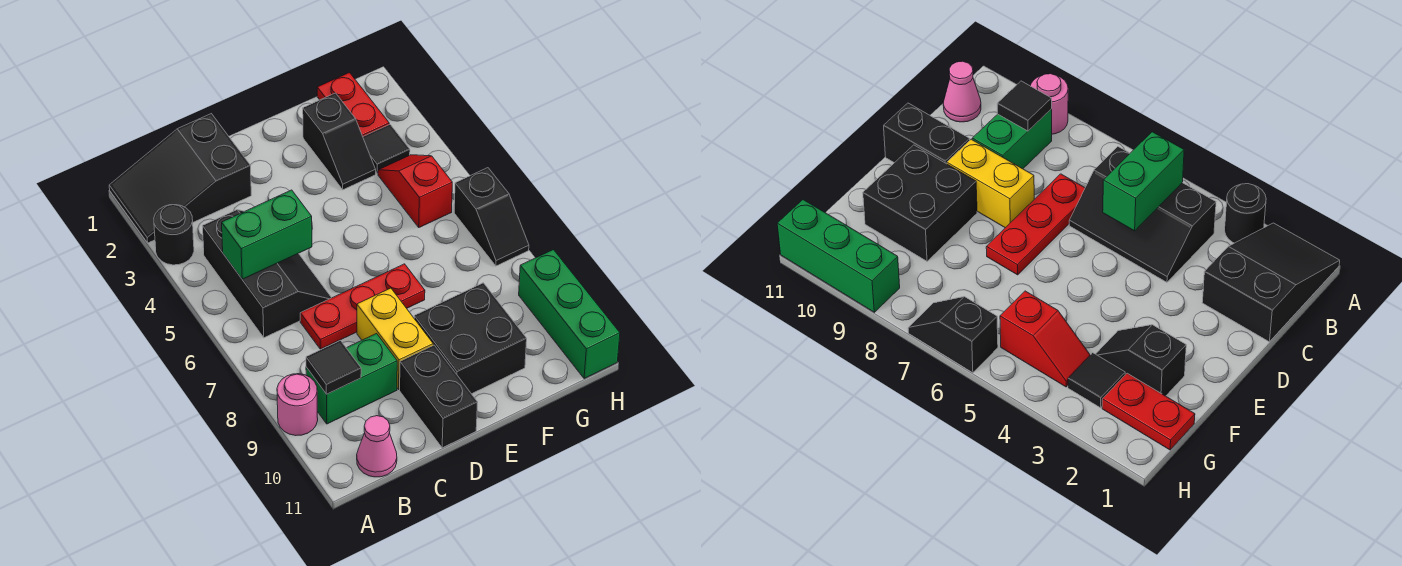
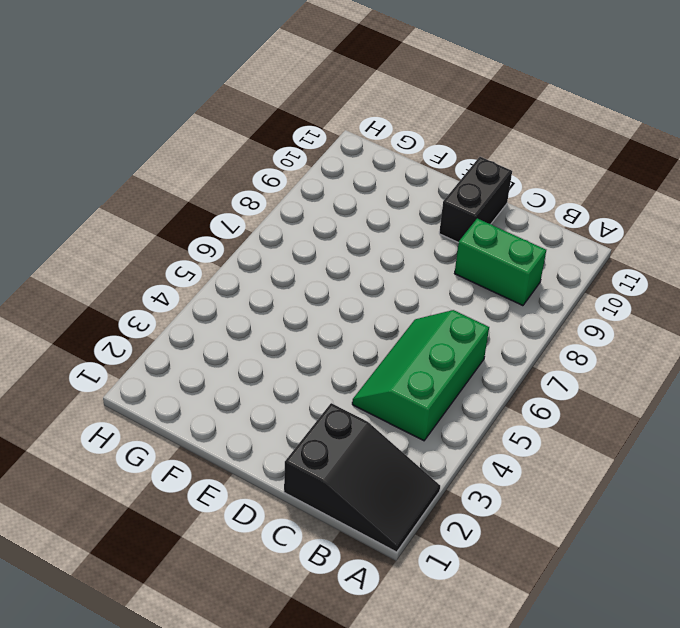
green 2x3 slope [352,310,489,441] -> black 2x3 slope [203,210,331,338]
none -> black 1x1 round brick [154,205,194,265]
none -> pink 1x1 round brick [277,374,318,436]
none -> pink 1x1 cone [357,416,397,477]

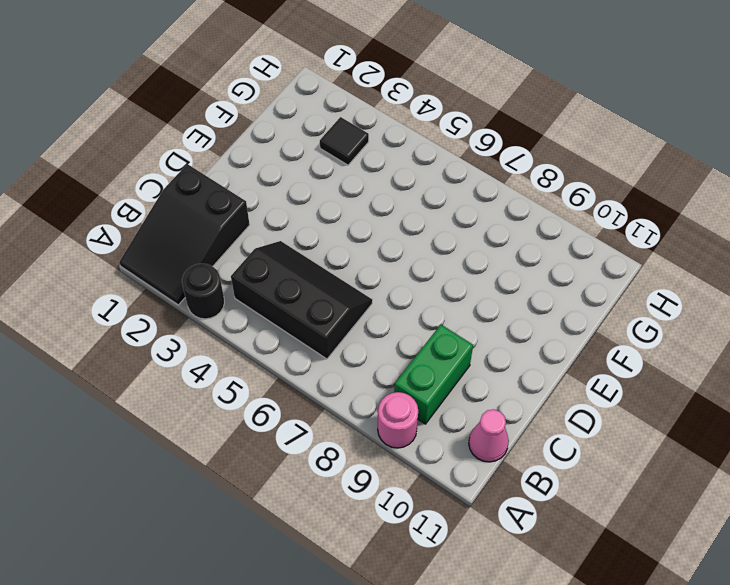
none -> red 1x3 plate [300,264,425,349]
none -> yellow 1x2 brick [357,288,433,389]
none -> black 1x2 brick [400,345,478,448]

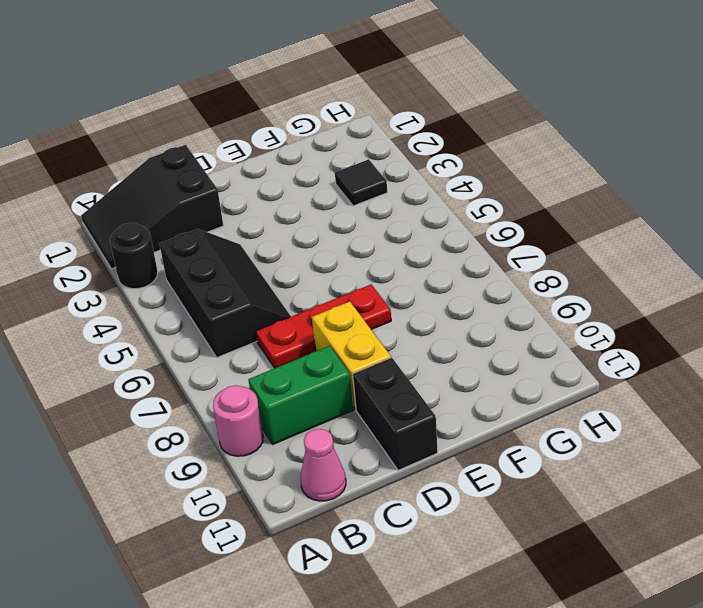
none -> black 2x2 brick [414,283,527,394]
none -> black 1x2 slope [303,93,376,190]
none -> red 1x2 plate [317,73,389,136]

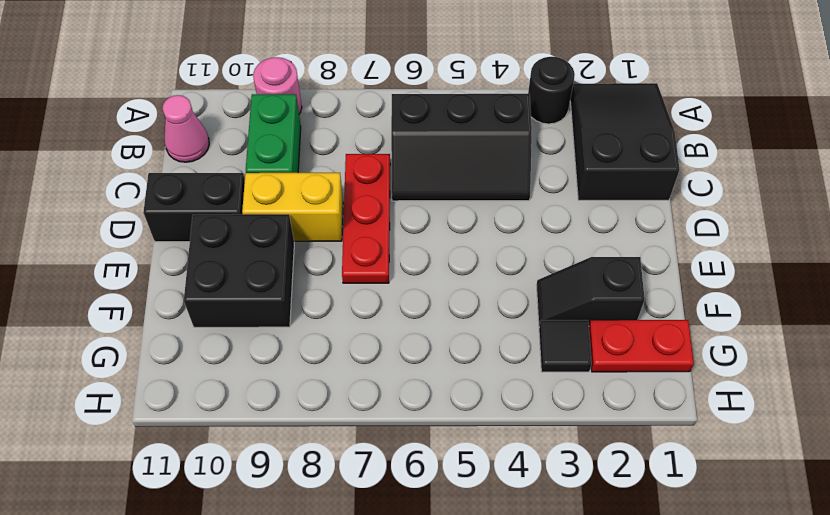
none -> red 1x2 slope [378,155,452,227]
none -> black 1x2 slope [454,168,529,266]
none -> green 1x3 brick [519,250,620,379]

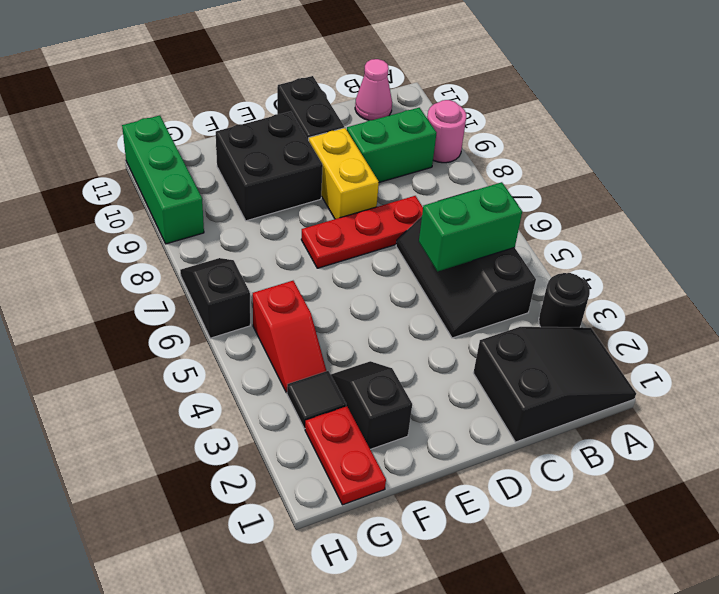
none -> black 1x1 tile [306,341,361,394]

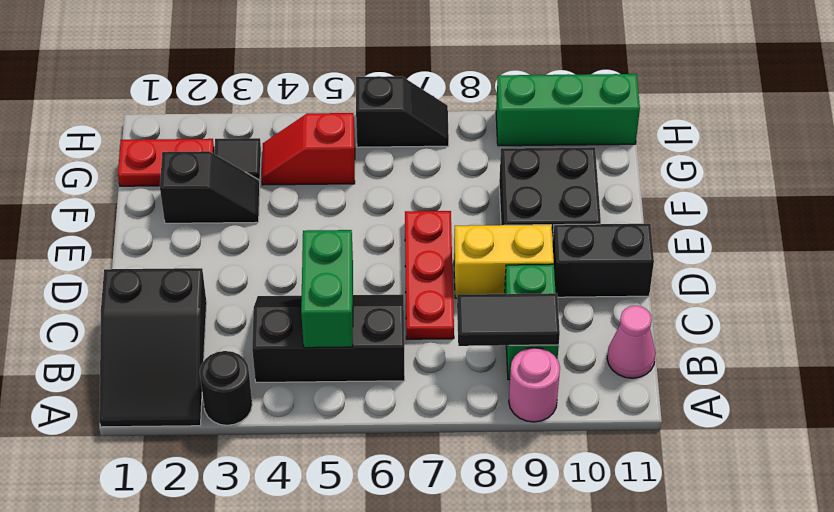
black 1x2 tile [457,293,560,346] -> black 1x1 tile [306,341,361,394]

